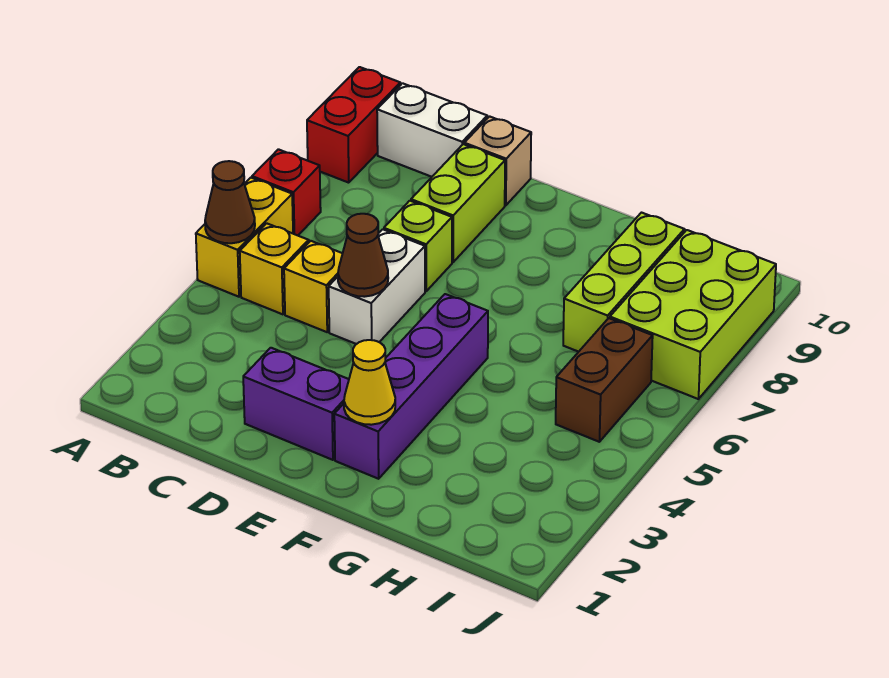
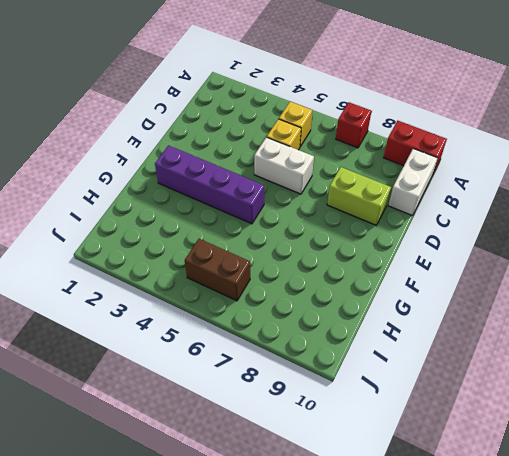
none -> yellow 1x2 brick [196,178,293,297]
none -> purple 1x2 brick [243,348,349,460]
none -> lime 1x1 brick [384,201,452,291]

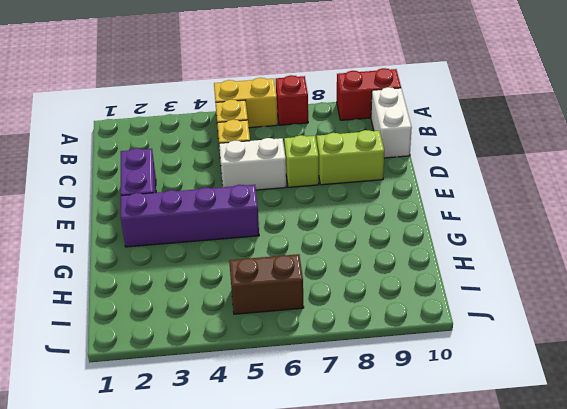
none -> tan 1x1 brick [464,116,531,205]
none -> lime 1x3 brick [563,213,684,352]
none -> lime 2x3 brick [610,230,776,399]

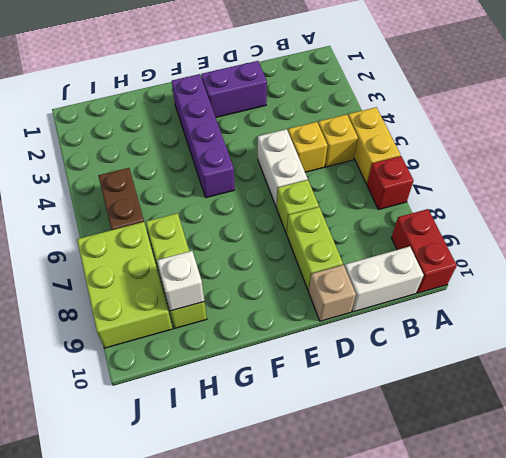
white 1x1 brick [157,251,204,311] -> none
none -> brown 1x1 cone [205,161,255,243]
none -> brown 1x1 cone [338,214,388,297]
none -> yellow 1x1 cone [344,340,395,425]

